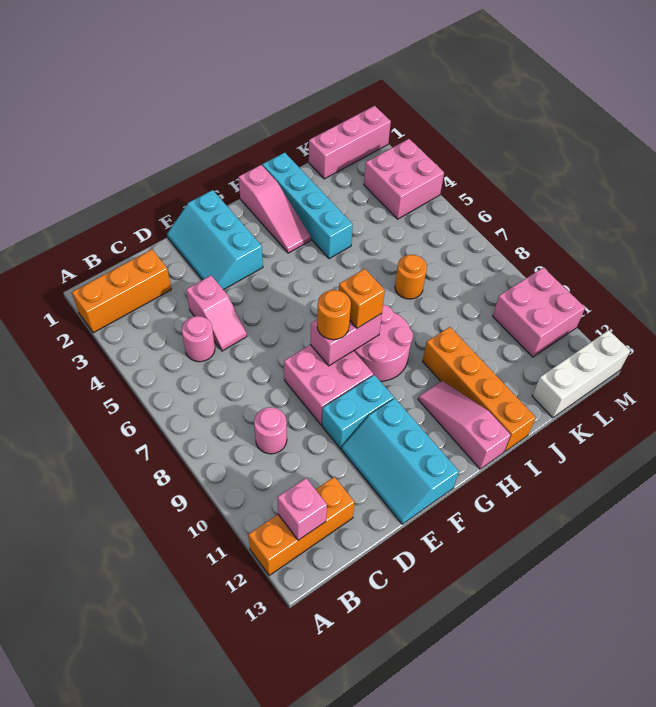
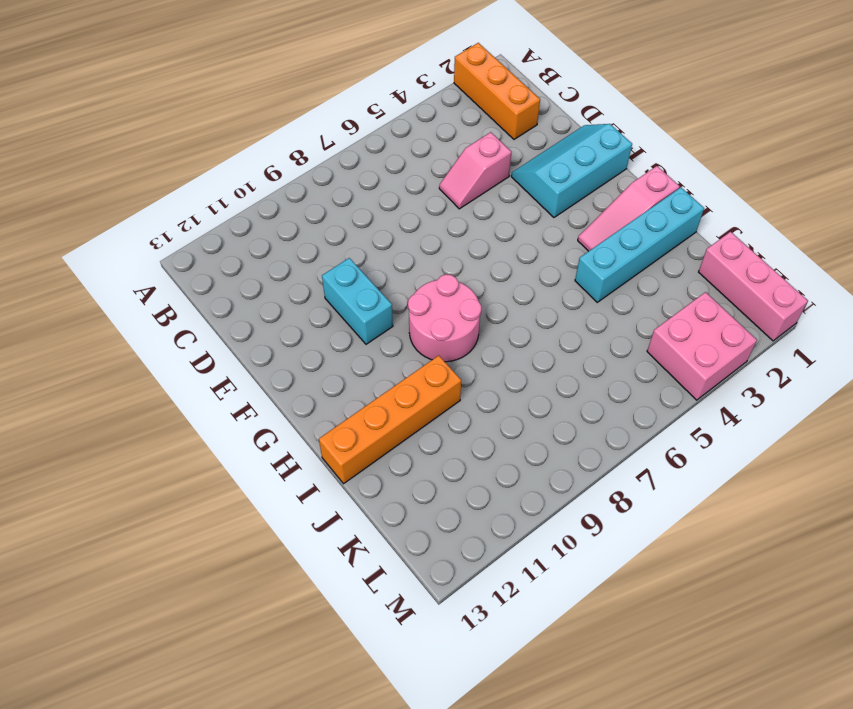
none -> orange 1x3 brick [248,477,355,576]
none -> pink 1x1 round brick [182,316,215,362]
none -> pink 1x1 round brick [254,407,287,454]

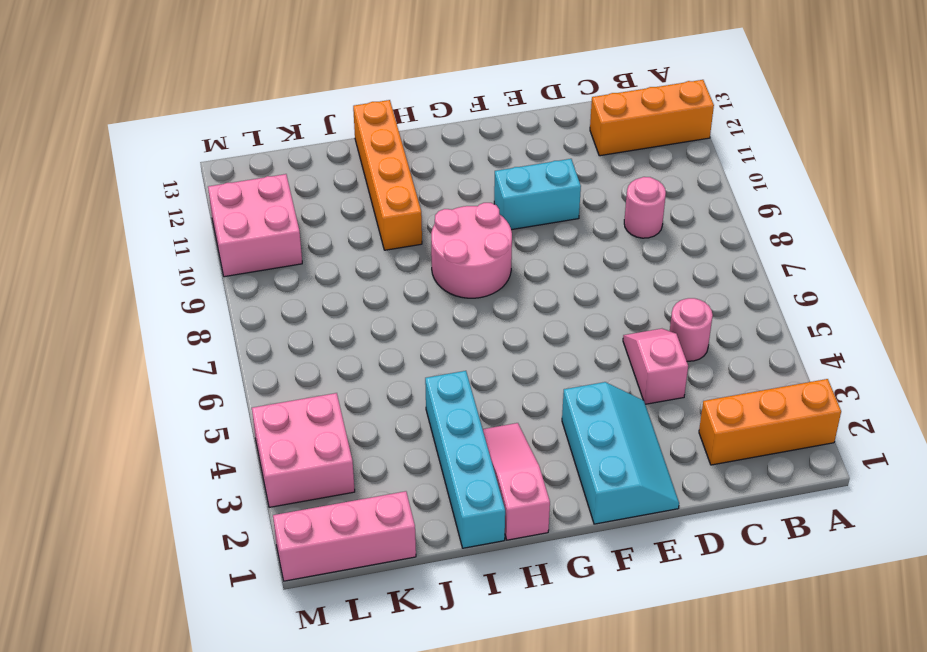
none -> pink 2x2 brick [284,345,373,425]
none -> cyan 2x3 slope [341,398,459,524]
none -> pink 1x3 slope [418,381,511,469]

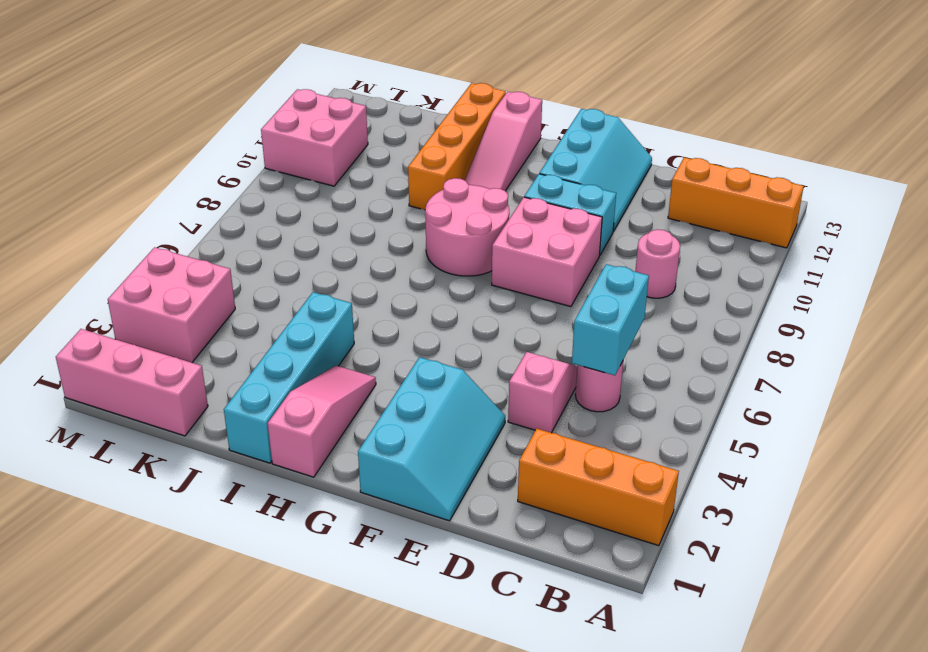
cyan 1x2 brick [572,264,649,375] -> none
none -> orange 1x1 round brick [395,255,427,299]
none -> white 1x3 brick [532,330,630,418]
none -> pink 1x1 brick [277,478,327,540]

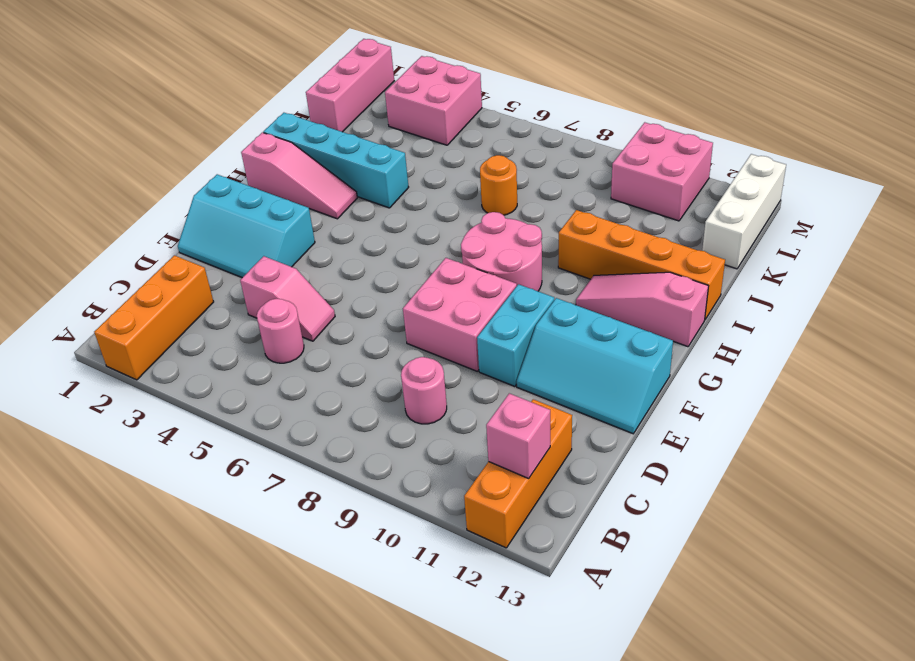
none -> pink 1x2 brick [310,314,382,366]
none -> orange 1x1 round brick [317,290,351,340]
none -> orange 1x1 brick [339,269,385,328]

